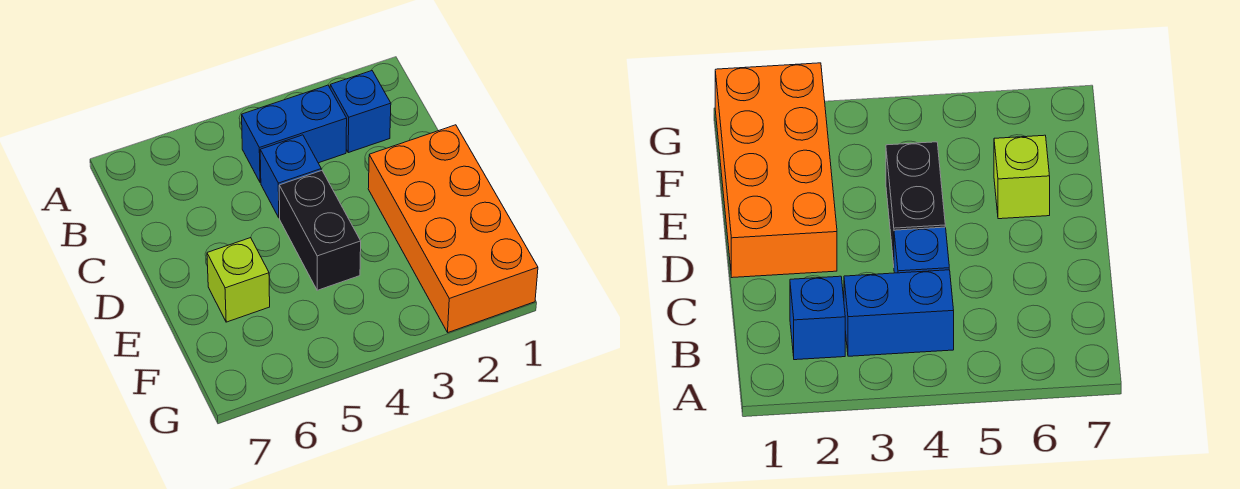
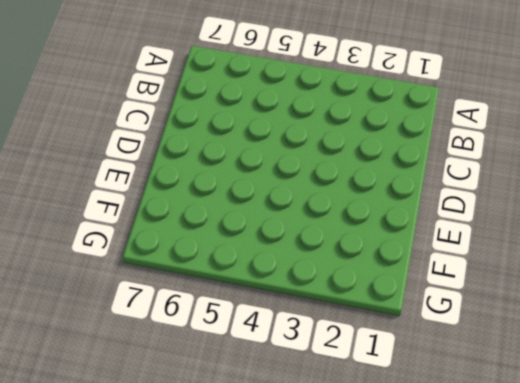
none -> blue 1x1 brick [330,71,391,153]
none -> blue 1x2 brick [242,85,347,183]

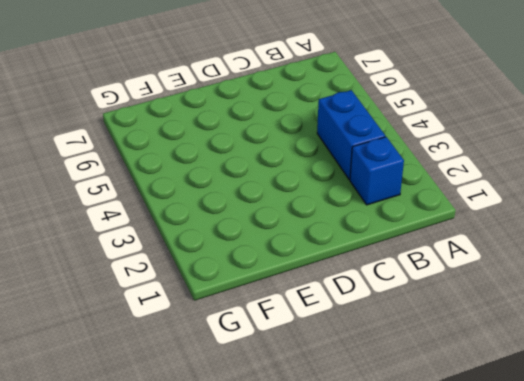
none -> blue 1x1 brick [260,135,321,218]
none -> orange 2x4 brick [368,125,538,332]

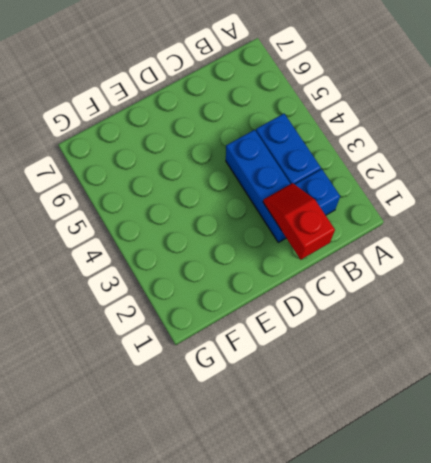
red 1x2 slope [263,183,335,260] -> none
blue 1x3 brick [226,130,290,242] -> blue 1x1 brick [260,135,321,218]
none -> orange 2x4 brick [368,125,538,332]
none -> black 1x2 brick [279,170,361,290]

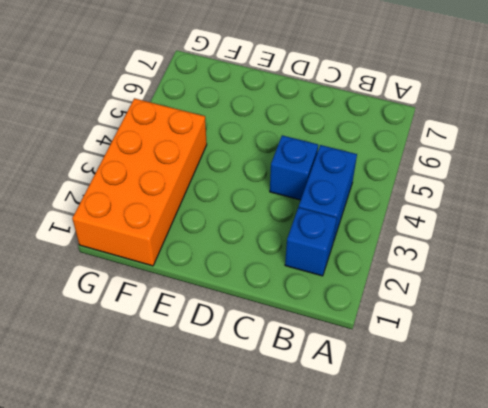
orange 2x4 brick [72,98,207,266] -> orange 2x4 brick turned to [368,125,538,332]
none -> black 1x2 brick [279,170,361,290]
none -> lime 1x1 brick [207,238,270,322]

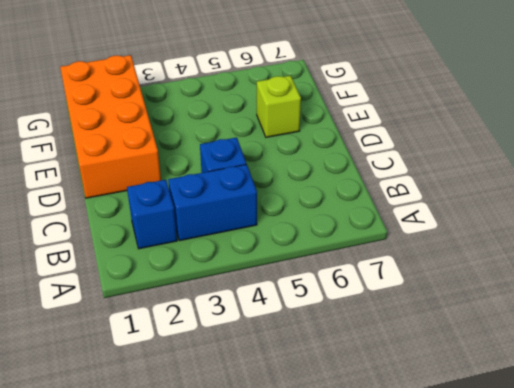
none -> black 1x2 brick [279,170,361,290]

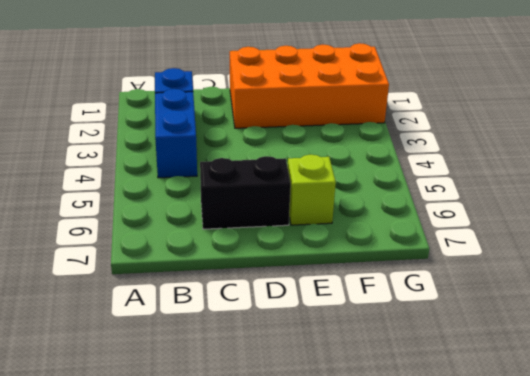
black 1x2 brick [200,156,291,229] -> black 1x2 brick moved to [279,170,361,290]
none -> blue 1x1 brick [260,135,321,218]

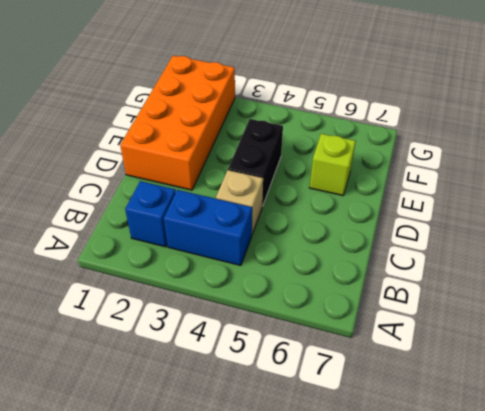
tan 1x1 brick [216,170,263,234] -> blue 1x1 brick [260,135,321,218]

